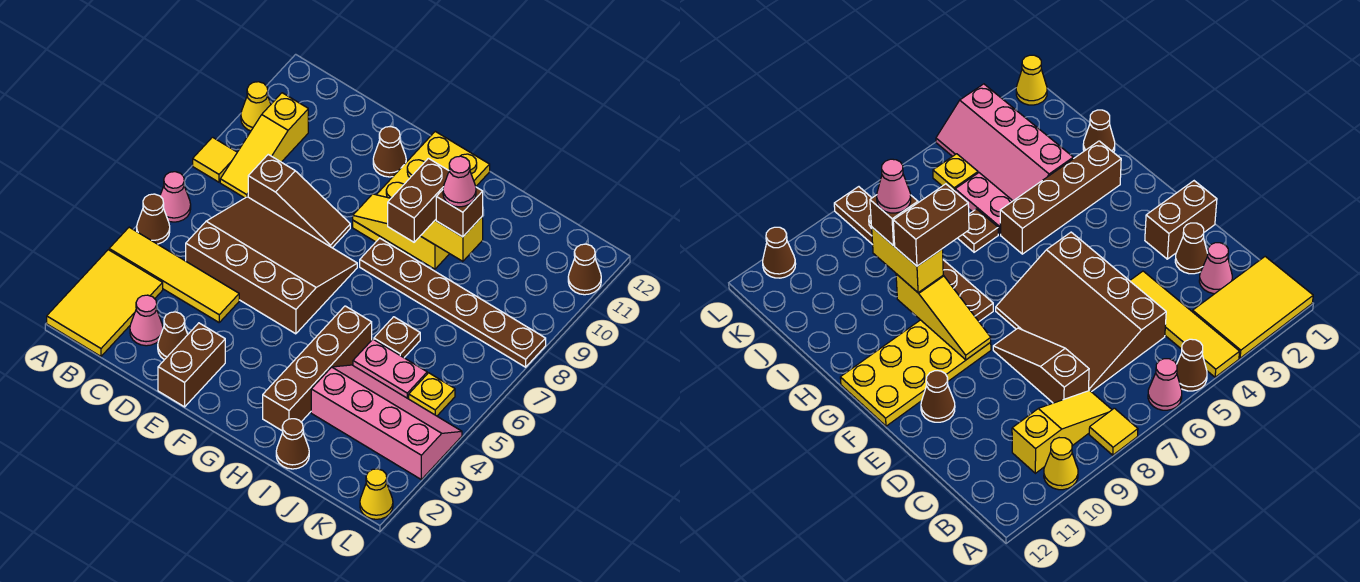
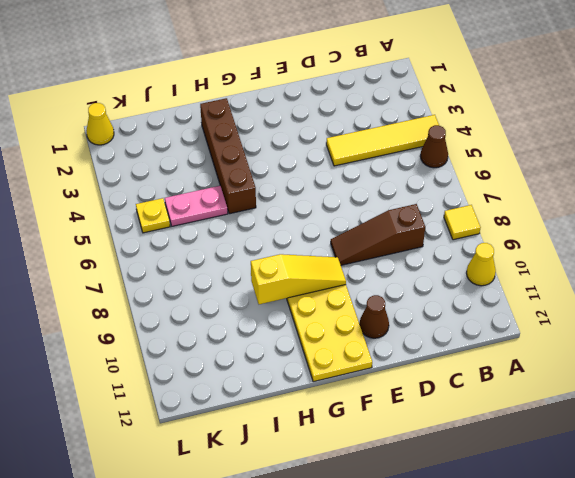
none -> yellow 2x3 tile [47,250,163,356]
none -> pink 1x1 cone [160,172,191,222]
none -> yellow 1x3 slope [220,93,308,198]

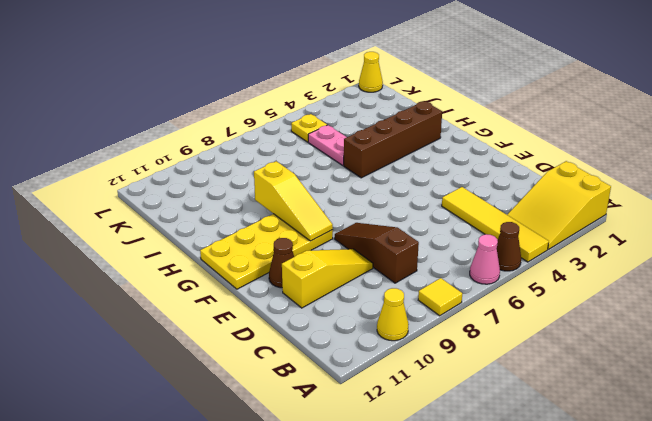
yellow 2x3 slope [507,161,611,249] -> yellow 2x3 tile [47,250,163,356]
yellow 1x3 slope [282,249,373,308] -> yellow 1x3 slope moved to [220,93,308,198]
none -> pink 1x1 cone [130,295,163,346]
none -> brown 3x4 slope [186,197,357,334]
none -> brown 1x1 cone [158,312,188,360]

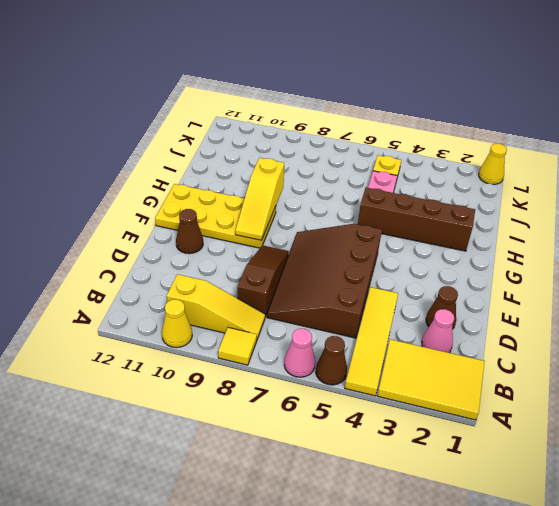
none -> brown 1x2 brick [158,323,225,407]
none -> brown 1x6 plate [360,238,546,367]
none -> brown 1x1 cone [276,419,309,469]

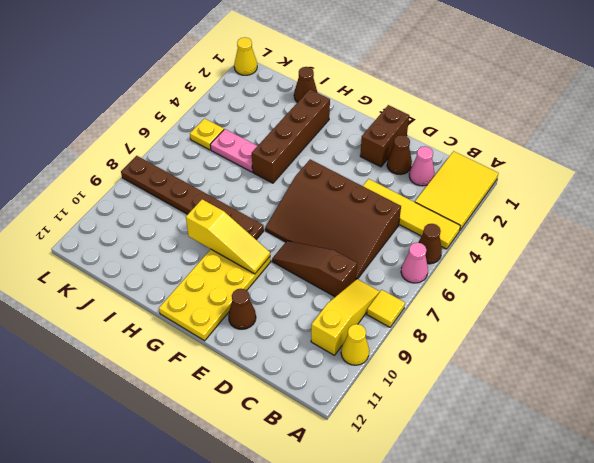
none -> pink 2x4 slope [311,365,462,479]
none -> brown 1x1 plate [374,317,420,358]
none -> brown 1x1 cone [568,244,601,295]

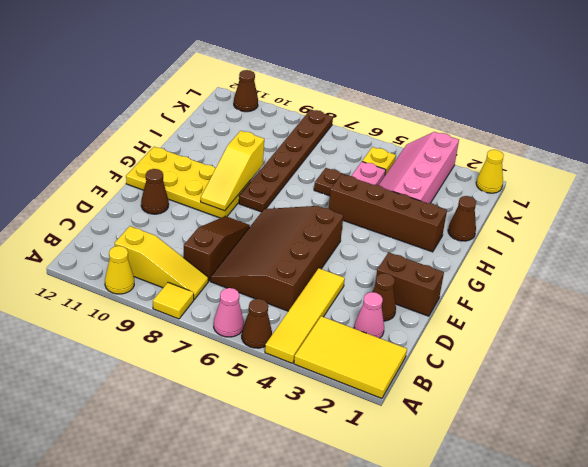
none -> yellow 1x2 brick [421,216,483,261]
none -> brown 1x2 brick [388,158,449,242]
none -> brown 1x1 brick [436,187,483,237]

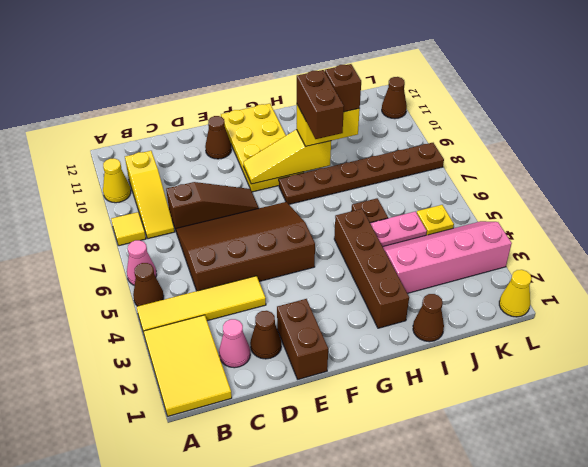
none -> pink 1x1 cone [443,156,476,207]

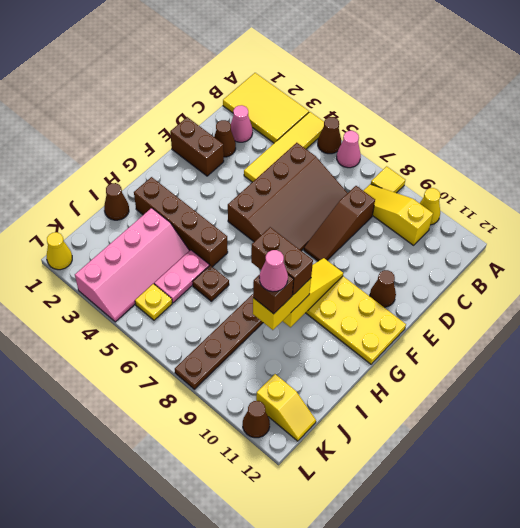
yellow 1x2 slope [256,374,316,441] -> none

